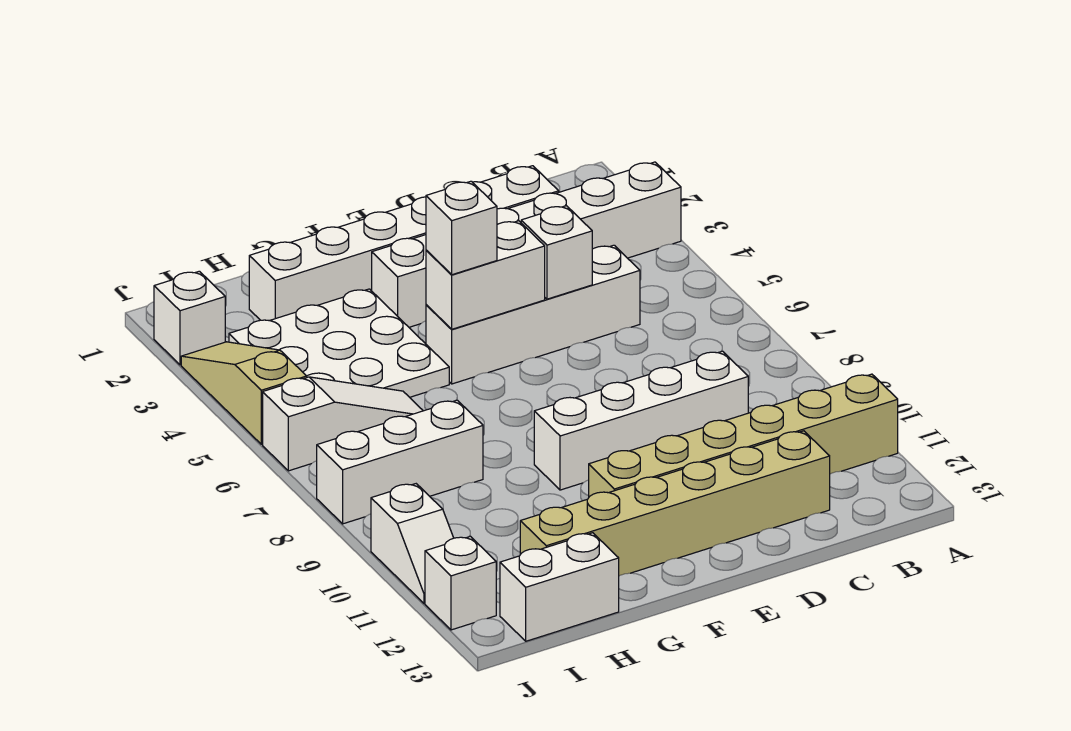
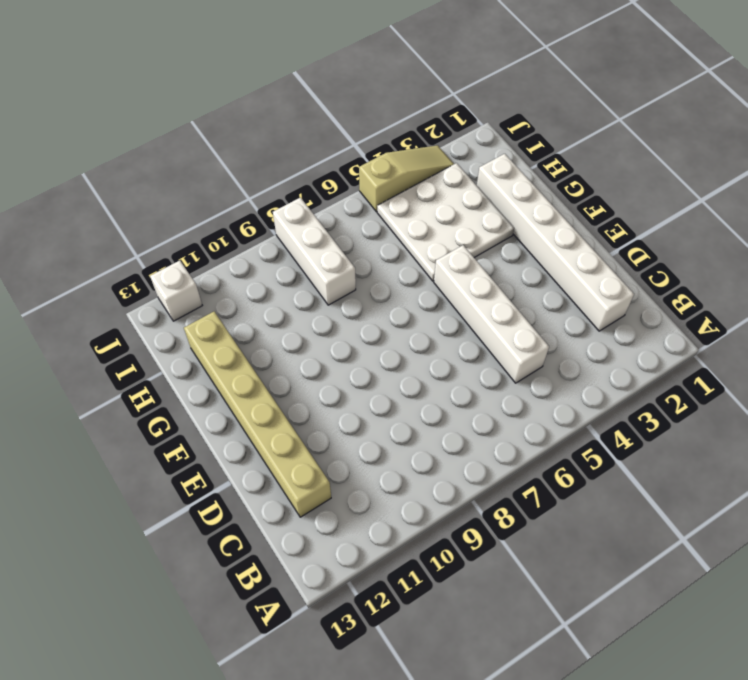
none -> white 1x6 brick [372,162,681,327]
none -> tan 1x6 brick [589,374,898,497]
none -> white 1x4 brick [534,351,748,490]

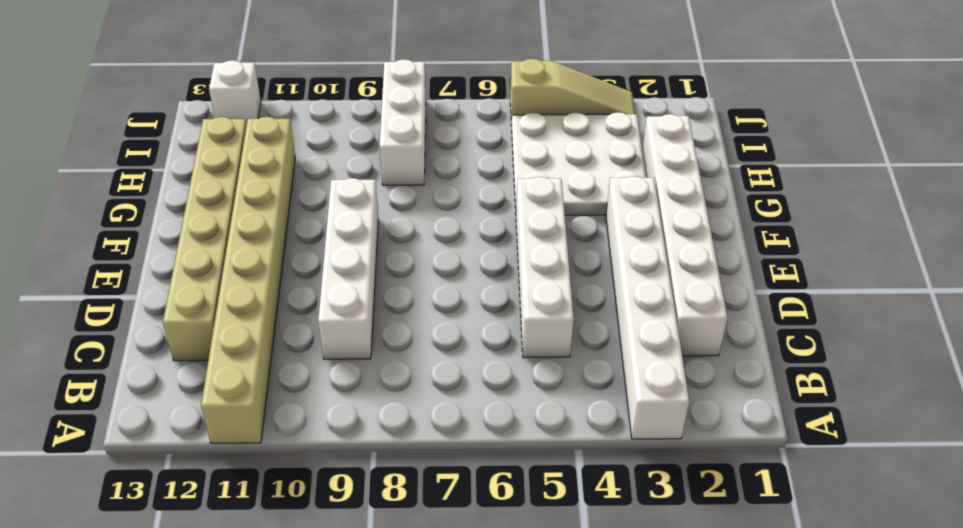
tan 1x8 brick [201,117,295,443] -> tan 1x6 brick [589,374,898,497]
none -> white 1x3 slope [263,377,423,471]
none -> white 1x2 brick [500,533,619,641]
none -> white 1x1 brick [154,271,225,365]

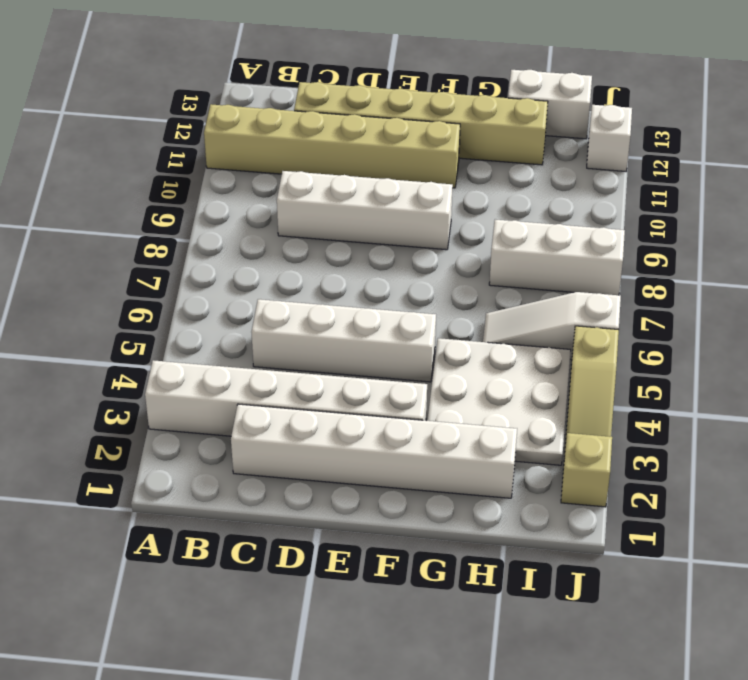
tan 1x1 brick [561,433,612,507] -> white 1x1 brick [154,271,225,365]
none -> white 1x2 slope [371,484,453,603]
none -> white 1x1 brick [521,206,592,299]
none -> white 1x2 brick [426,221,545,329]

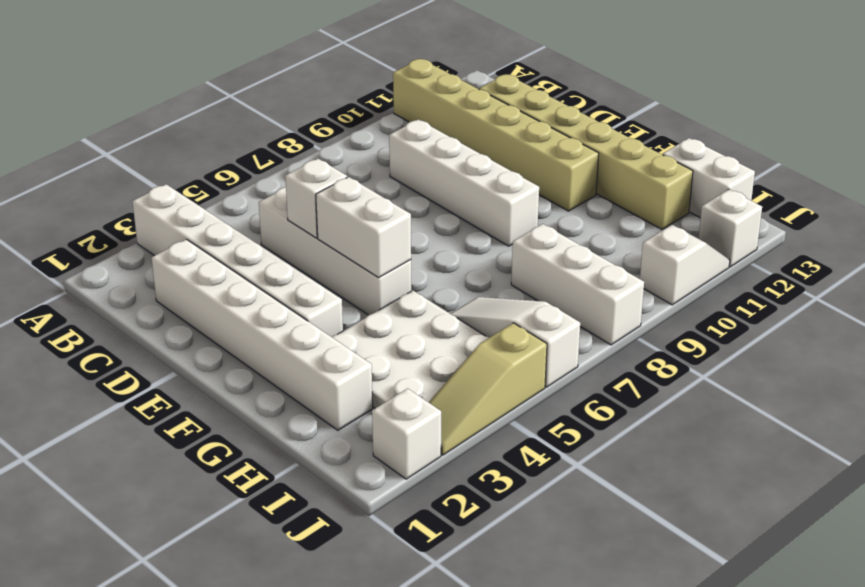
none -> white 1x1 brick [426,181,497,275]

